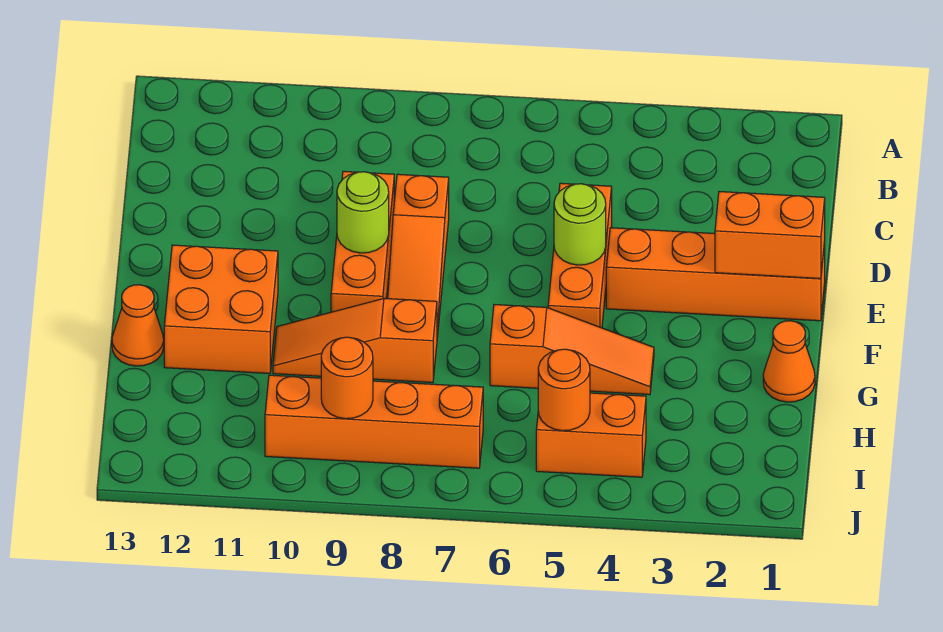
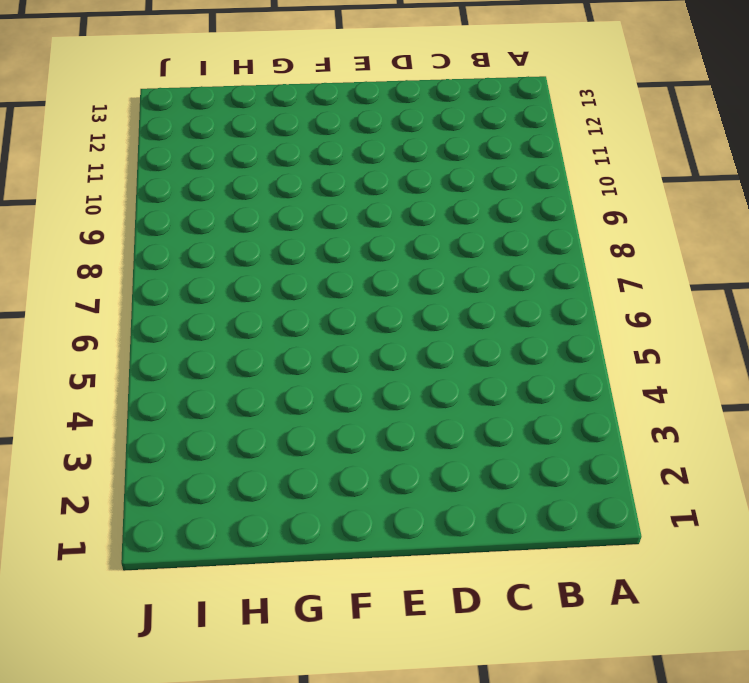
none -> orange 1x3 brick [548,183,612,328]
none -> orange 1x3 slope [388,174,449,337]
none -> orange 1x3 brick [331,171,394,312]

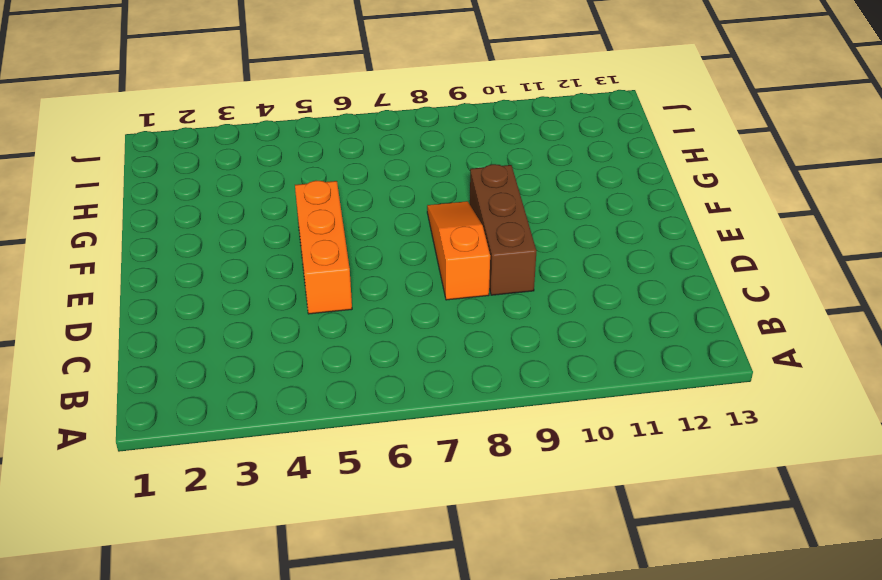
brown 1x3 brick [470,164,536,295] -> orange 1x3 brick [331,171,394,312]
none -> orange 1x4 brick [606,228,825,321]
none -> orange 2x2 brick [164,245,278,374]
none -> orange 1x1 cone [763,321,815,402]

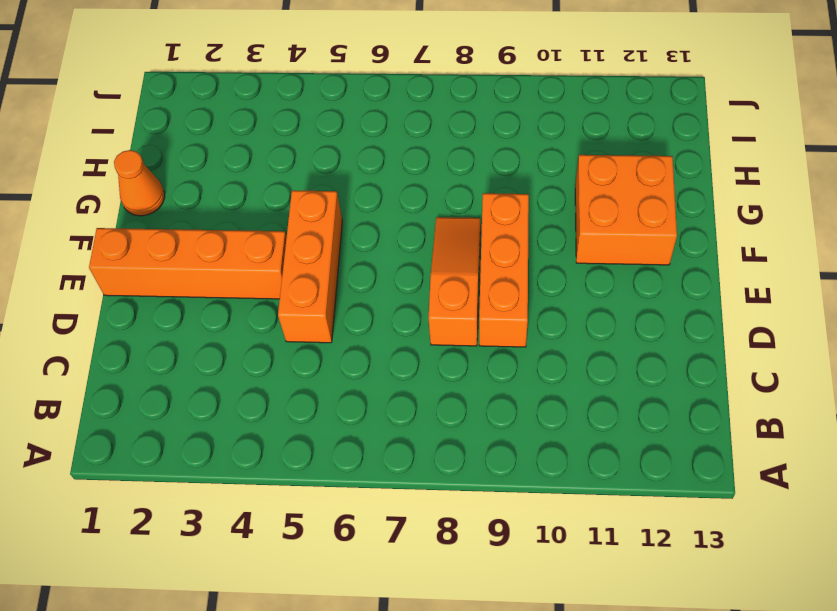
none -> orange 1x3 slope [490,305,654,395]
none -> orange 1x3 slope [273,298,437,383]
none -> orange 1x1 cone [112,285,164,366]

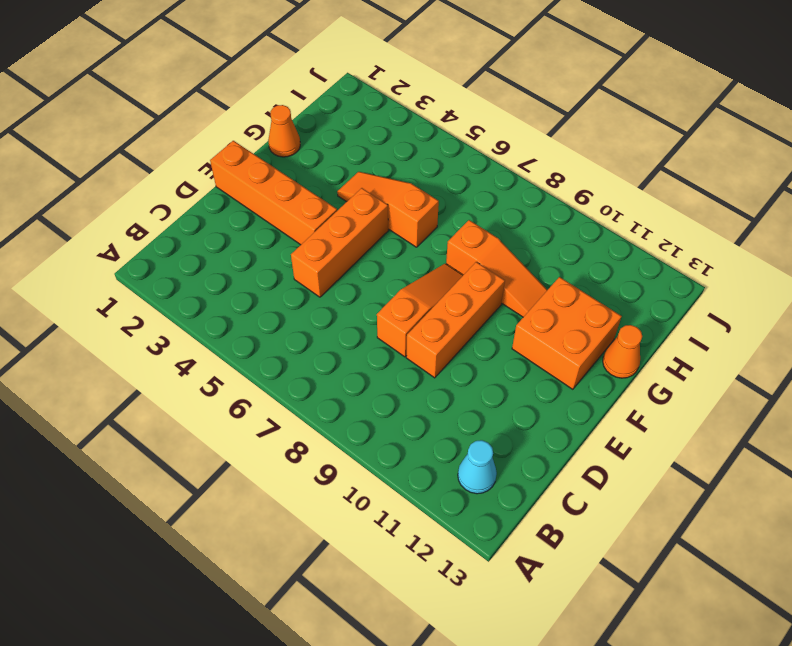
cyan 1x1 cone [458,440,497,494] -> none
none -> orange 1x2 brick [536,393,646,477]
none -> orange 1x4 brick [265,375,483,468]
none -> orange 1x2 brick [715,192,825,279]

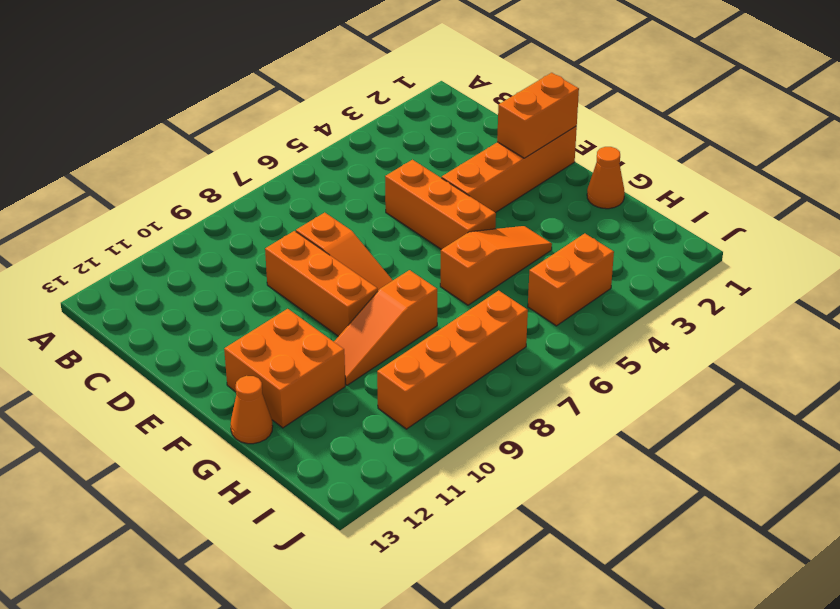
none -> lime 1x1 round brick [554,184,606,265]
none -> lime 1x1 round brick [337,172,389,253]
none -> orange 1x1 round brick [538,349,590,431]

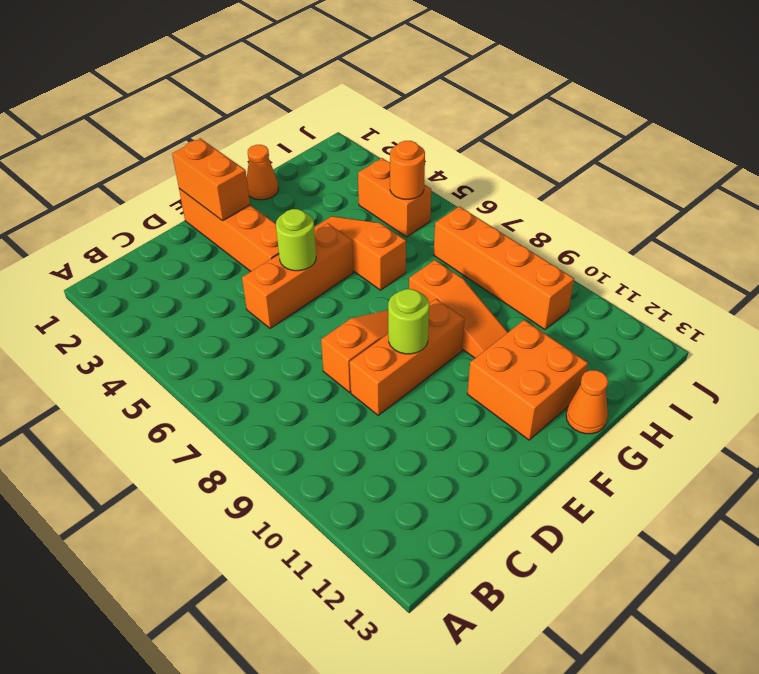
none -> orange 1x1 round brick [321,337,373,419]

